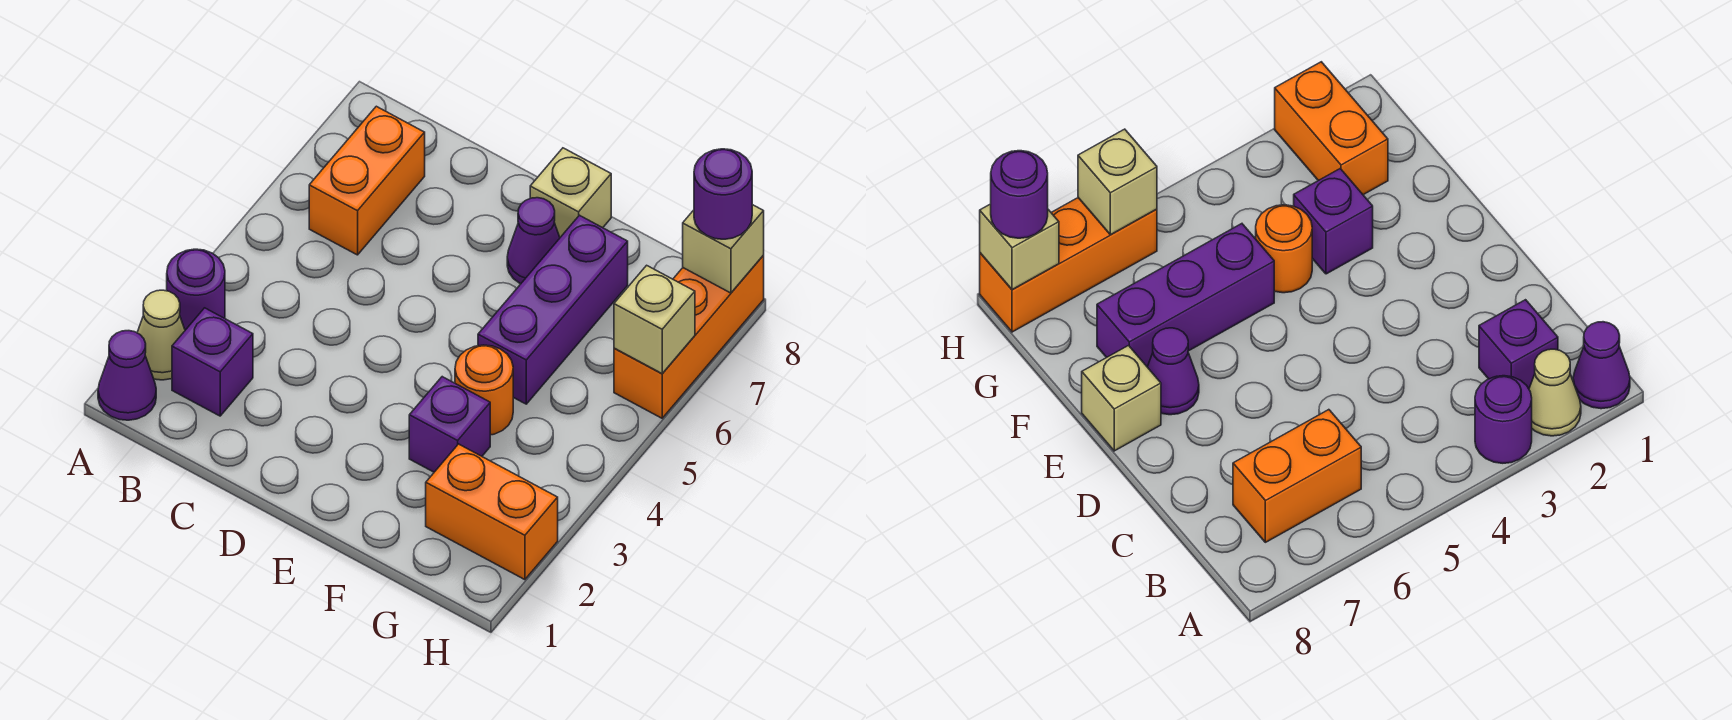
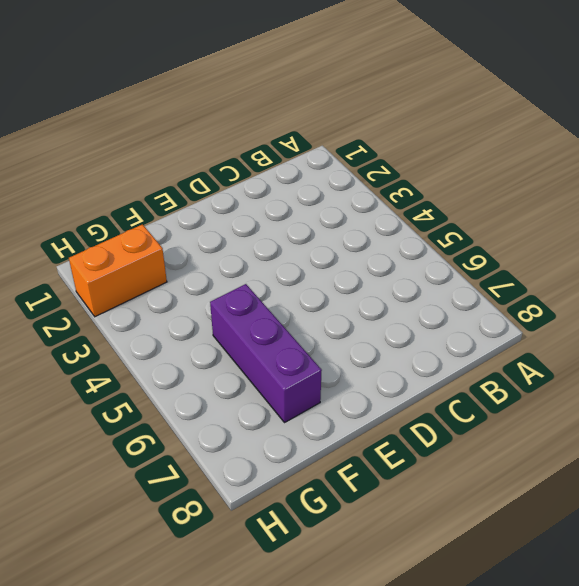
none -> purple 1x1 cone [98,331,156,420]
none -> tan 1x1 cone [137,290,185,380]
none -> purple 1x1 round brick [167,249,225,330]

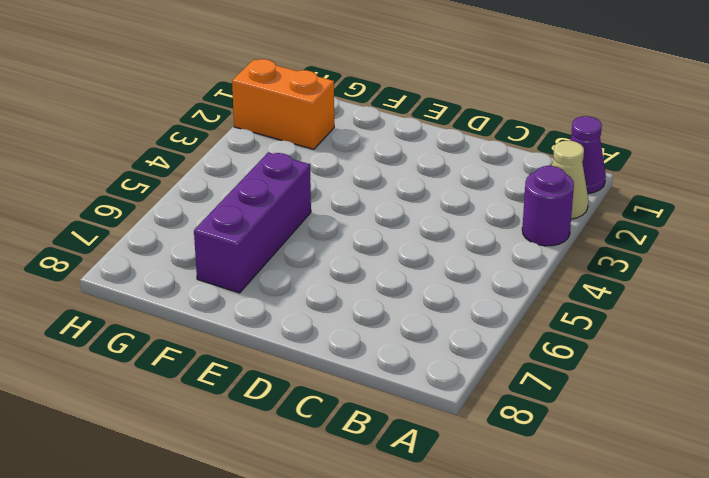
none -> purple 1x1 brick [172,308,253,416]
none -> orange 1x2 brick [309,106,425,255]
none -> purple 1x1 cone [507,198,560,284]

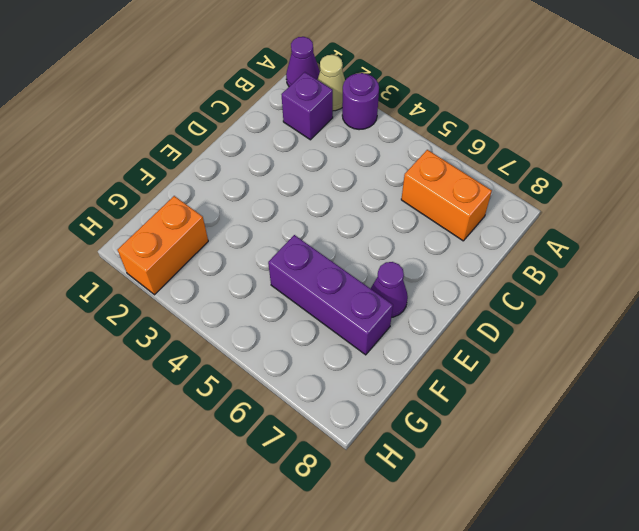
none -> tan 1x1 brick [530,148,611,237]
none -> purple 1x1 brick [409,377,490,472]
none -> orange 1x1 round brick [455,345,513,435]

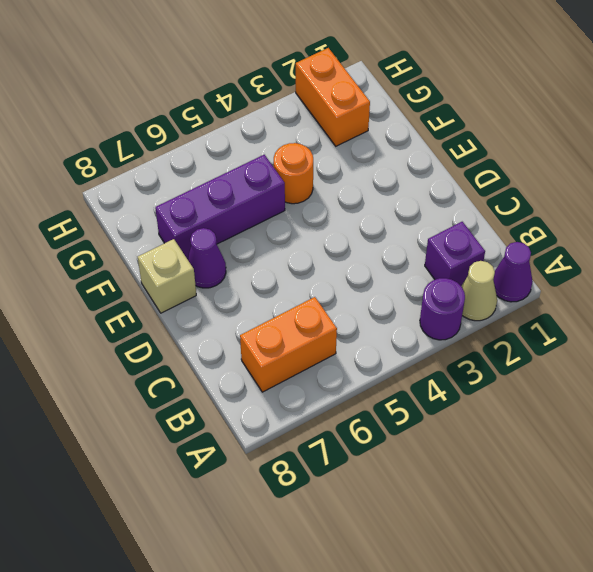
none -> purple 1x1 brick [409,377,490,472]
none -> orange 1x3 brick [614,256,764,418]
none -> tan 1x1 brick [614,265,695,374]

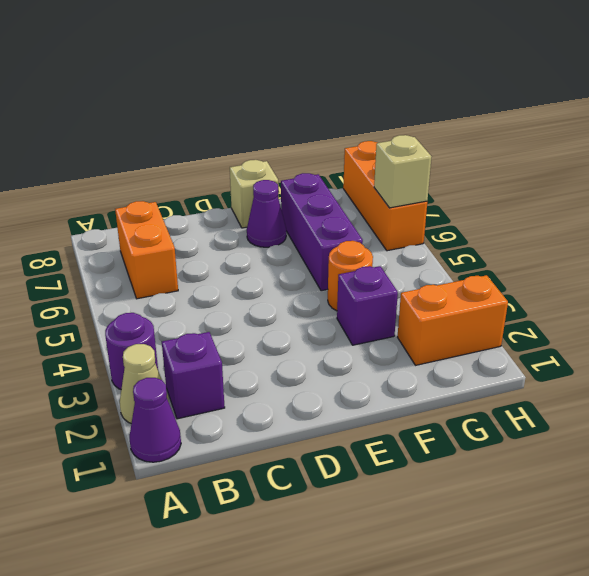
none -> tan 1x1 brick [683,205,764,293]
none -> purple 1x1 round brick [694,149,752,239]

